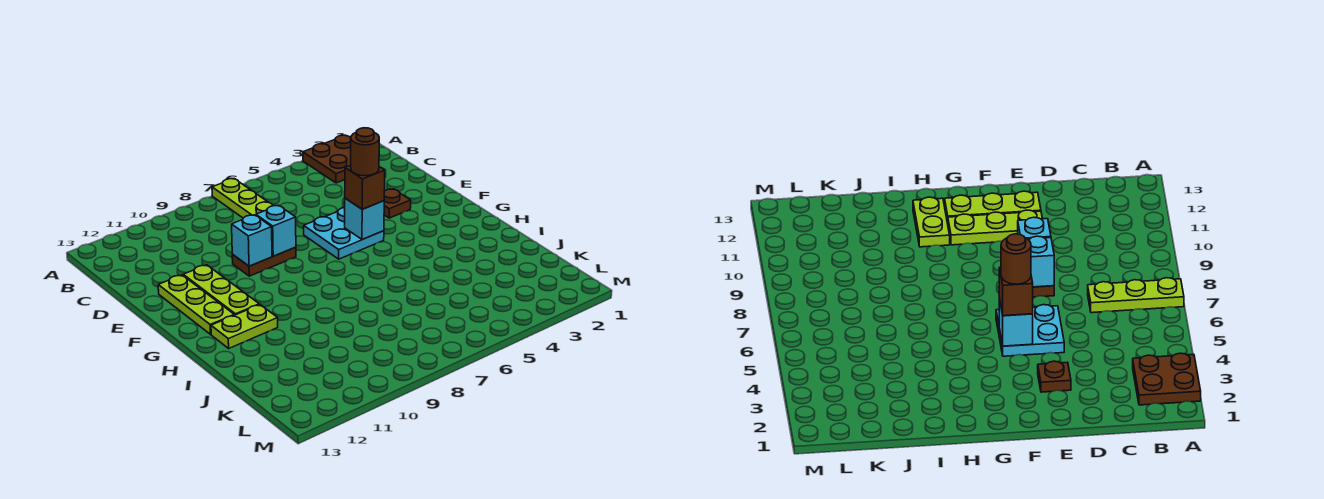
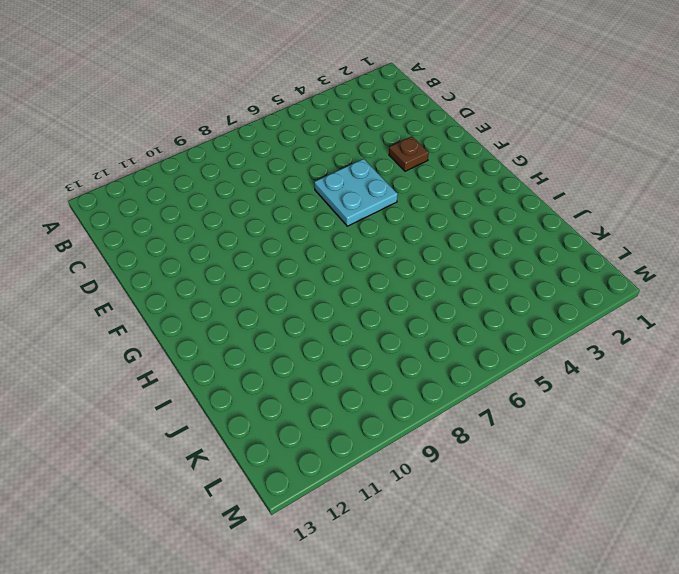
none -> brown 2x2 plate [303,135,351,183]
none -> lime 1x3 plate [212,179,273,218]
none -> brown 1x2 plate [232,247,296,276]

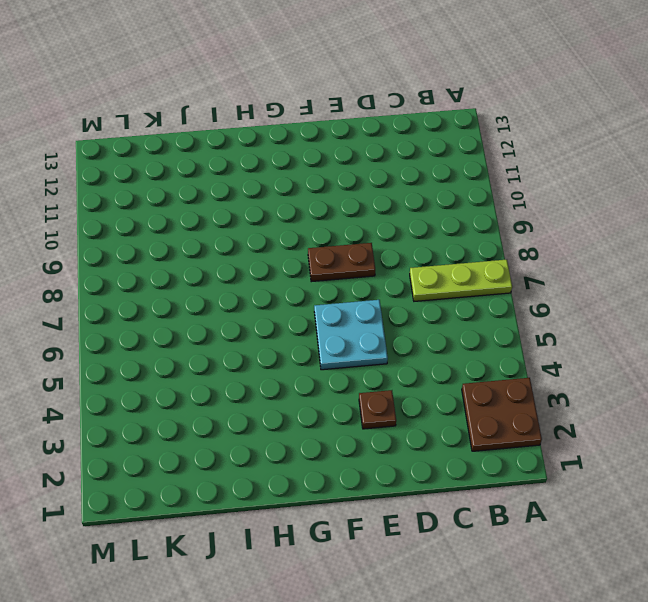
brown 1x2 plate [308,243,375,282] -> brown 1x2 plate turned to [232,247,296,276]
none -> lime 1x3 plate [183,265,259,315]
none -> lime 1x3 plate [158,275,234,334]
none -> lime 1x2 plate [211,305,278,348]

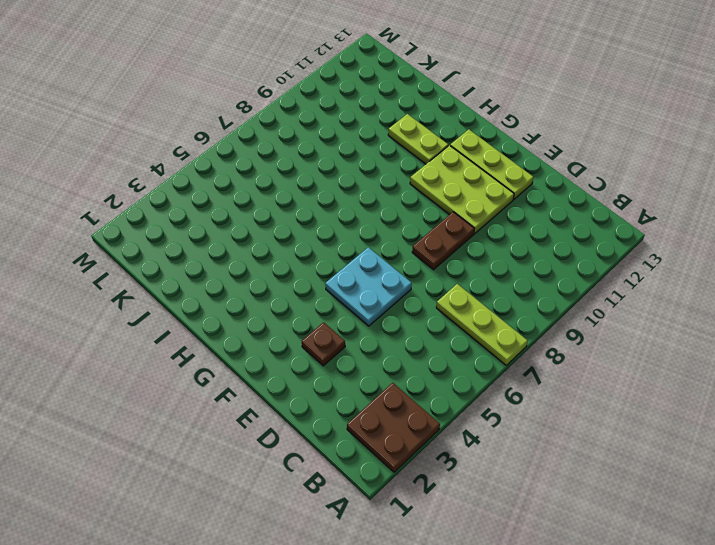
lime 2x3 plate [410,145,514,234] -> lime 1x3 plate [183,265,259,315]
lime 1x2 plate [388,114,448,164] -> lime 1x2 plate turned to [211,305,278,348]
none -> cyan 1x1 brick [256,205,296,256]
none -> cyan 1x1 brick [232,215,272,266]
none -> cyan 1x1 brick [345,198,384,240]

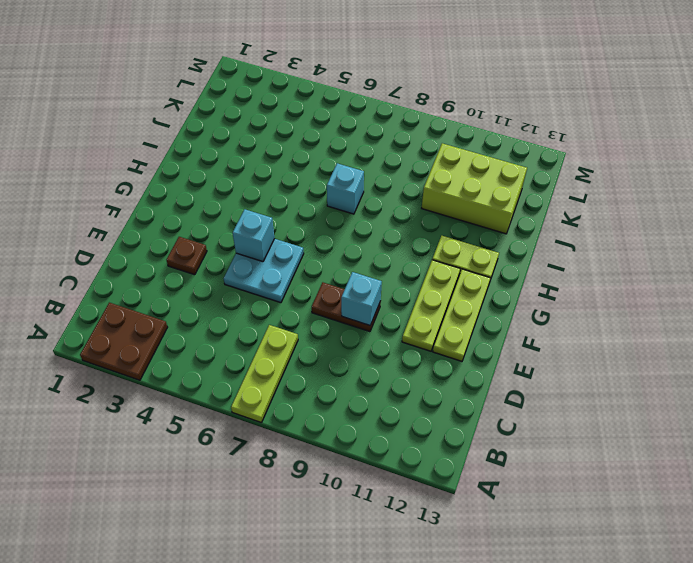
cyan 1x1 brick [326,163,364,214] -> cyan 1x1 brick moved to [256,205,296,256]
lime 2x3 brick [422,143,527,234] -> none
none -> brown 1x1 brick [345,165,385,209]
none -> brown 1x1 round brick [351,128,379,176]

